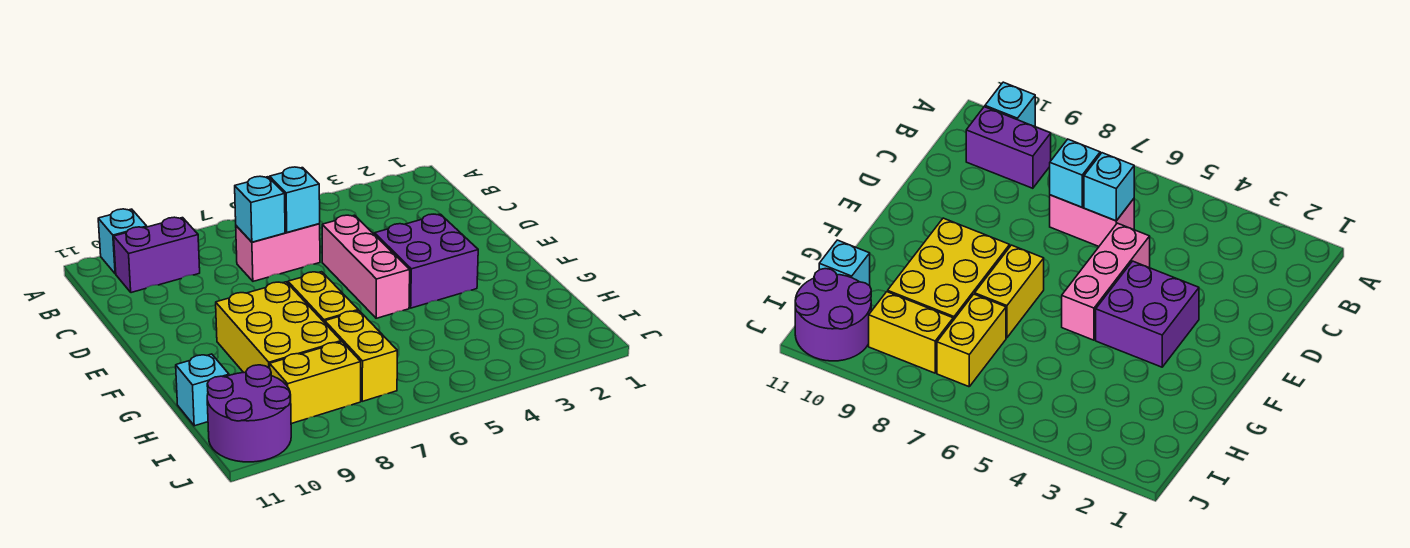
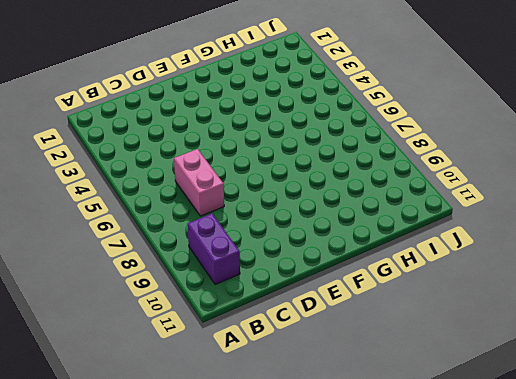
none -> cyan 1x1 brick [98,209,147,274]
none -> pink 1x3 brick [322,215,410,318]
none -> purple 2x2 brick [375,214,478,308]

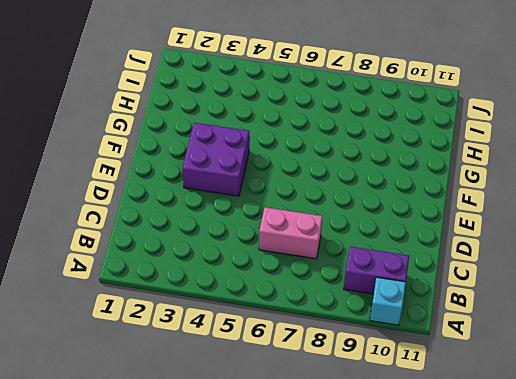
none -> pink 1x3 brick [322,215,410,318]
none -> yellow 1x2 brick [288,272,358,323]
none -> yellow 2x3 brick [216,282,341,373]

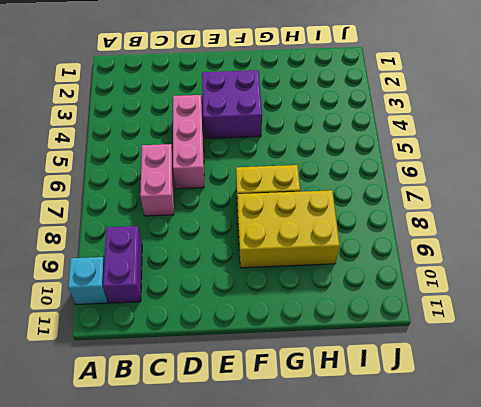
pink 1x3 brick [173,95,204,189] -> pink 1x3 brick turned to [322,215,410,318]
none -> yellow 1x2 brick [325,311,397,401]
none -> cyan 1x1 brick [176,354,229,426]
none -> yellow 1x2 brick [270,342,361,424]

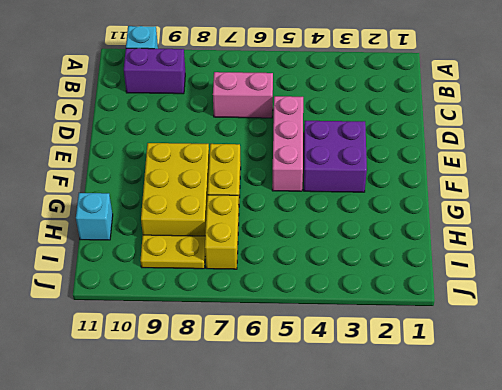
yellow 1x2 plate [141,235,205,269] -> yellow 1x2 brick [270,342,361,424]
none -> purple 2x2 round brick [207,365,291,462]
none -> cyan 1x1 brick [270,167,320,233]
none -> cyan 1x1 brick [235,176,285,242]

